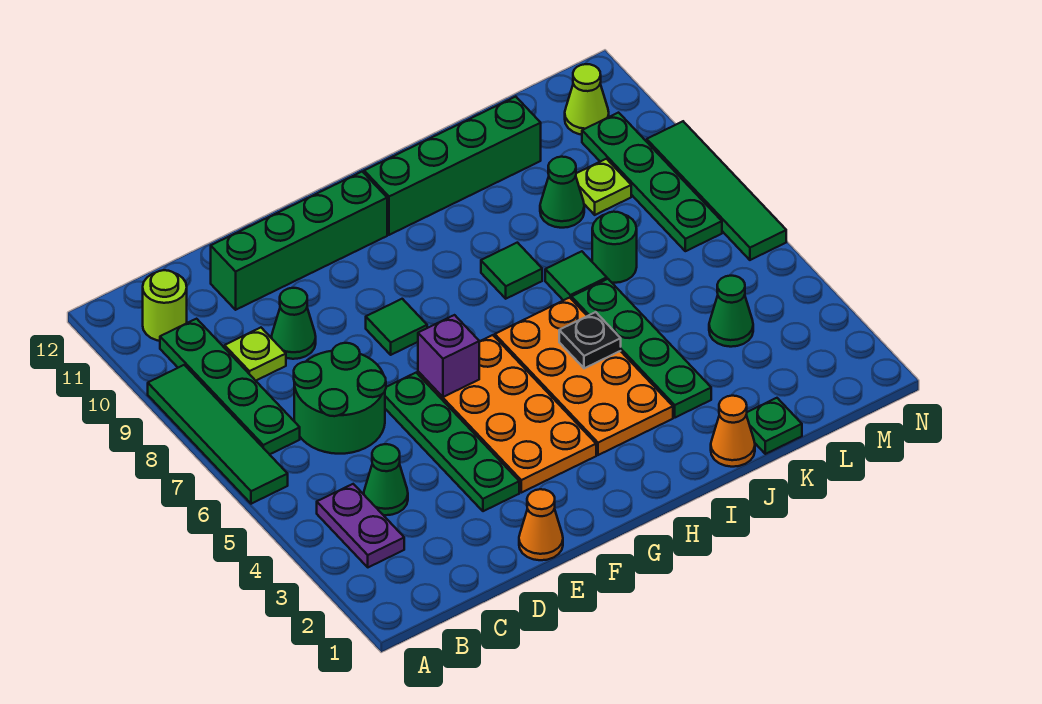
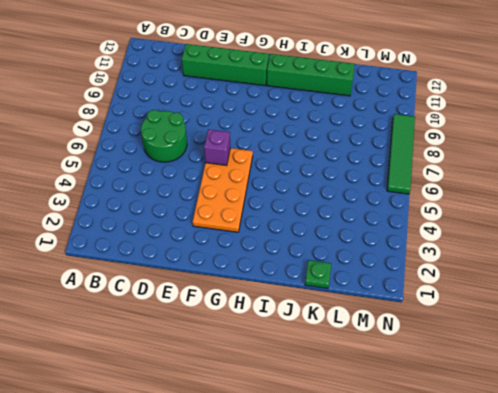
none -> green 1x4 tile [148,365,288,504]
none -> purple 1x2 plate [317,484,404,567]
none -> green 1x4 plate [160,319,300,454]

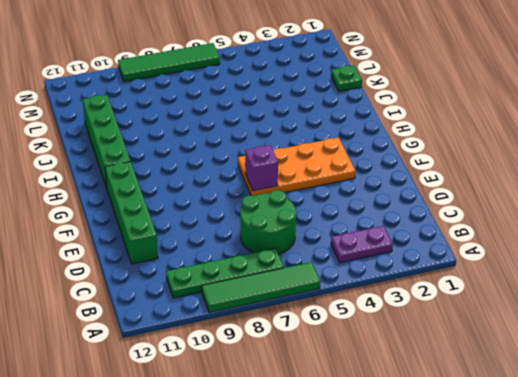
none -> lime 1x1 round brick [143,270,187,341]
none -> green 1x1 cone [364,444,408,515]
none -> lime 1x1 plate [225,328,286,381]

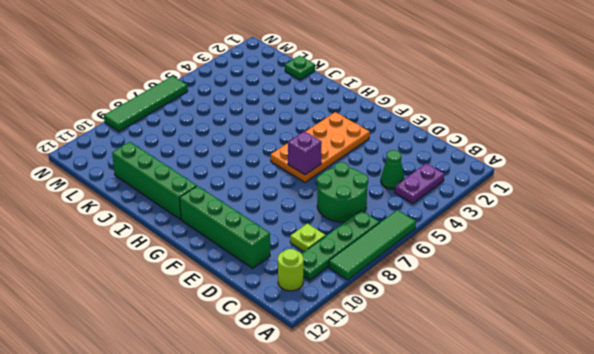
none -> green 1x1 cone [272,288,316,359]
none -> orange 1x1 cone [519,489,563,560]
none -> green 1x4 plate [385,373,519,511]

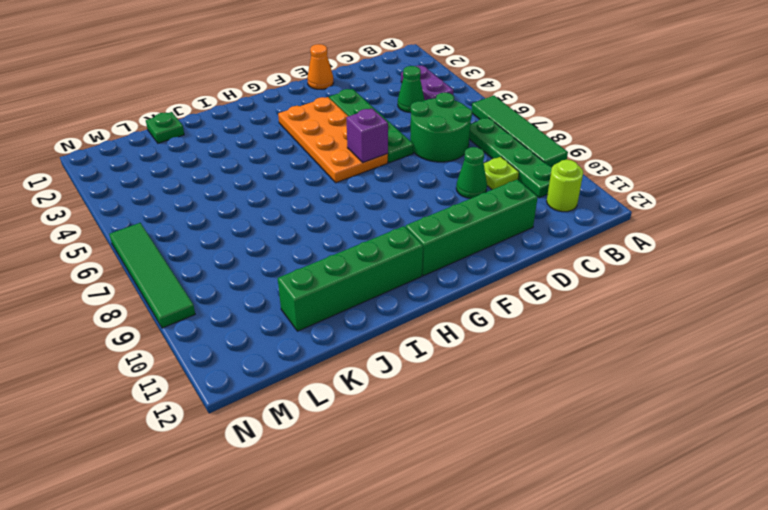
none -> green 1x1 tile [366,299,427,355]
none -> orange 2x4 plate [495,298,673,455]
none -> green 1x1 tile [481,243,542,299]

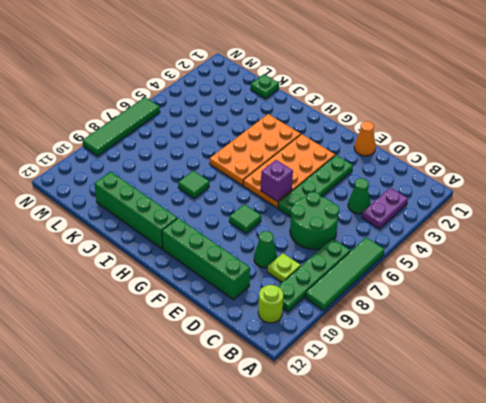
none -> orange 1x1 cone [711,396,755,467]
none -> green 1x4 plate [572,279,711,418]
none -> green 1x1 tile [545,251,607,300]

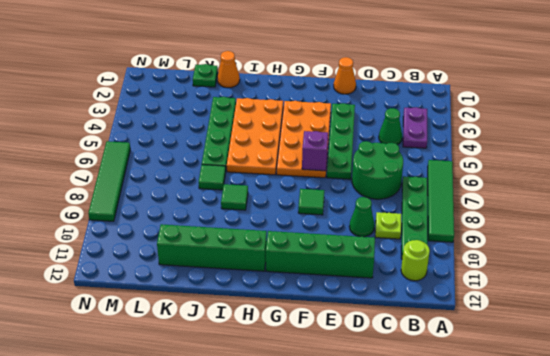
none -> green 1x1 round brick [592,212,637,283]
none -> green 1x1 cone [540,157,584,228]
none -> green 1x1 cone [709,276,753,347]

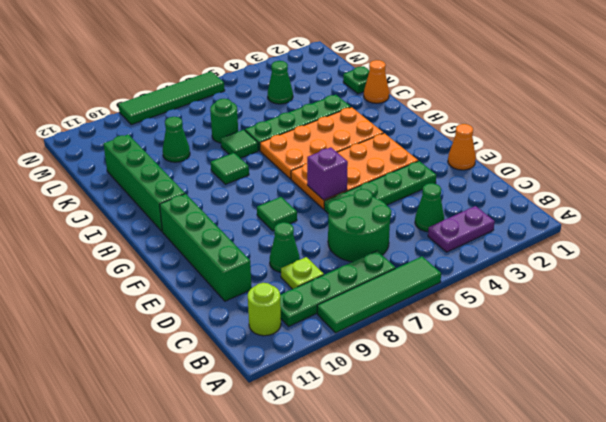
none -> lime 1x1 plate [576,159,631,215]
none -> green 1x4 plate [582,113,722,251]
none -> lime 1x1 cone [565,64,609,135]

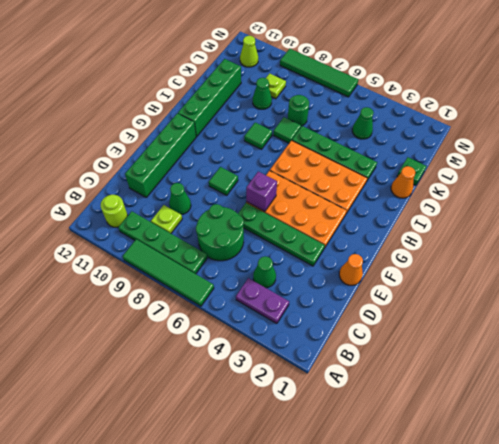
none -> green 1x4 plate [582,113,722,251]
none -> black 1x1 plate [559,312,621,368]

